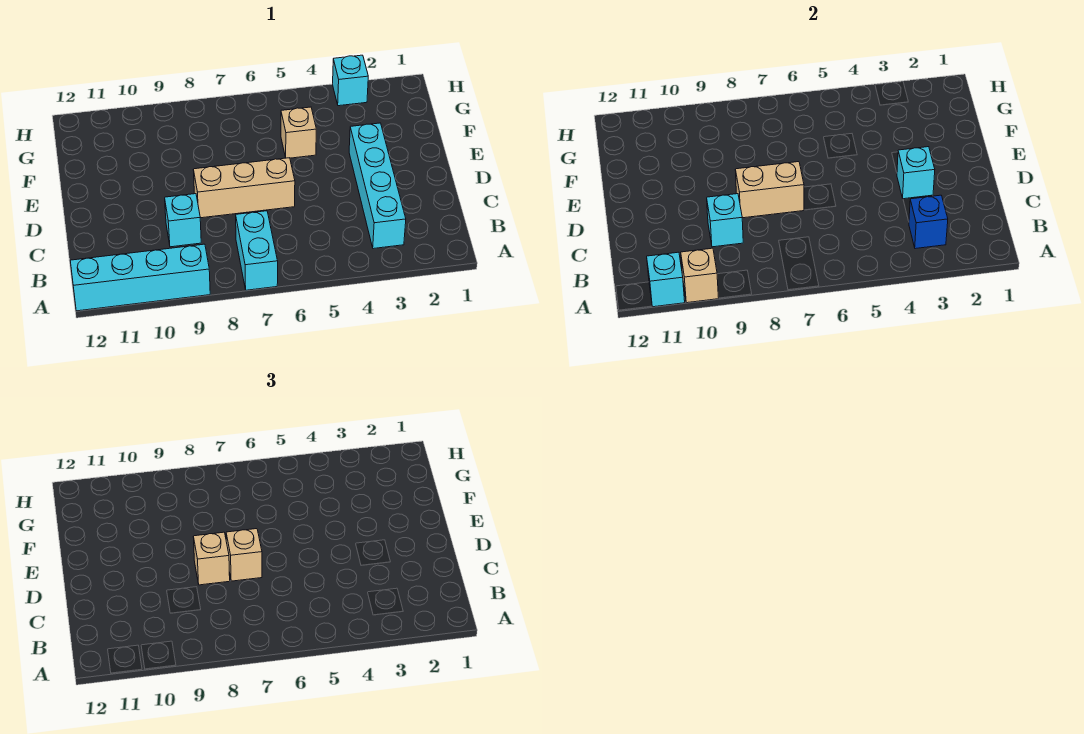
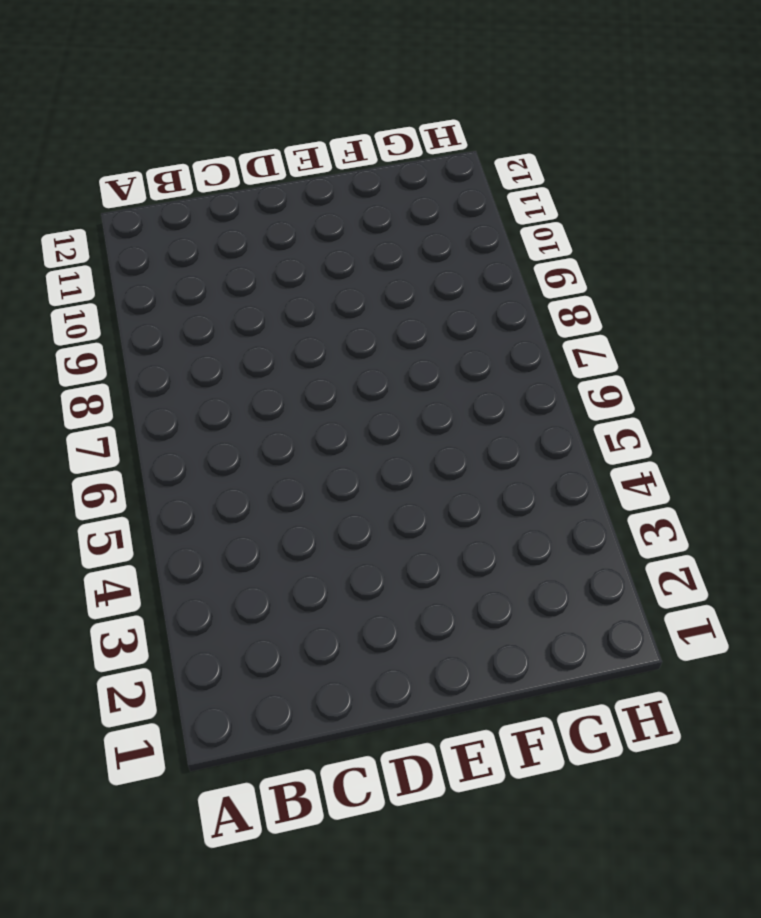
none -> cyan 1x2 brick [236,211,278,290]
none -> cyan 1x4 brick [70,244,210,311]
none -> cyan 1x4 brick [349,123,406,249]

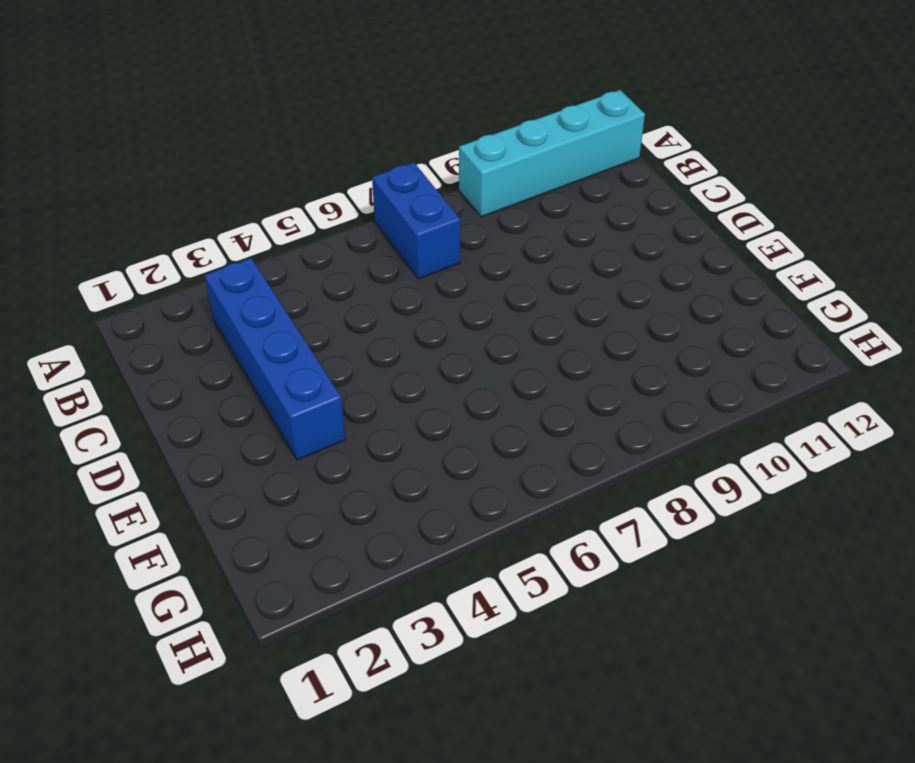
blue 1x2 brick [372,162,460,279] -> cyan 1x2 brick [236,211,278,290]
blue 1x4 brick [205,258,346,460] -> cyan 1x4 brick [349,123,406,249]
none -> cyan 1x1 brick [165,194,201,247]
none -> tan 1x3 brick [193,158,295,218]
none -> tan 1x1 brick [281,107,316,158]

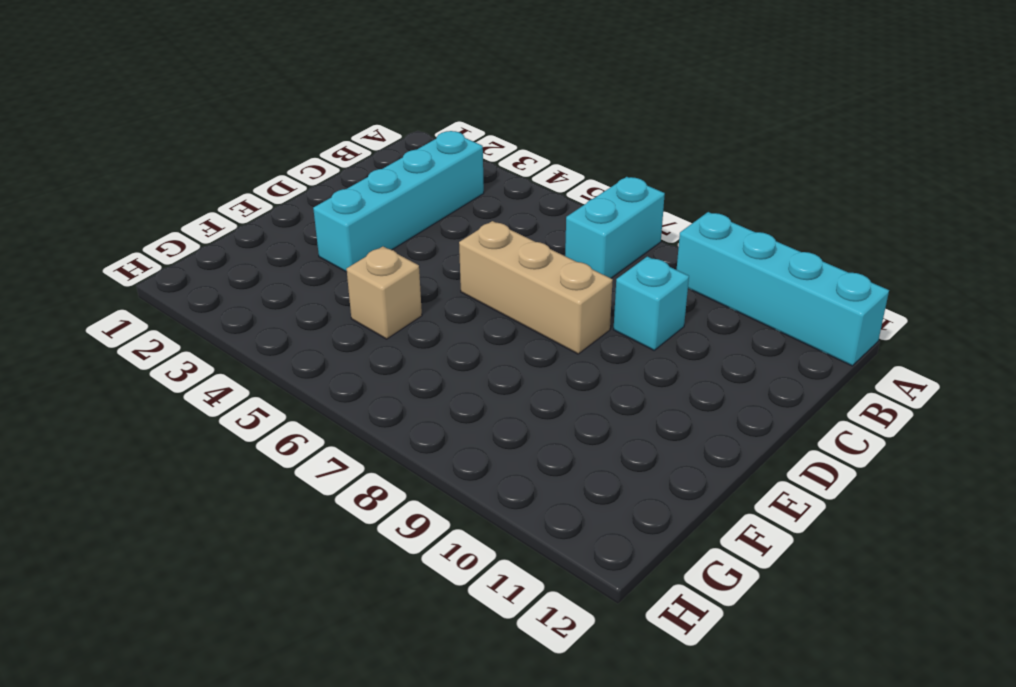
none -> cyan 1x1 brick [333,55,368,106]
none -> tan 1x1 brick [681,248,719,303]
none -> cyan 1x1 brick [647,252,685,307]

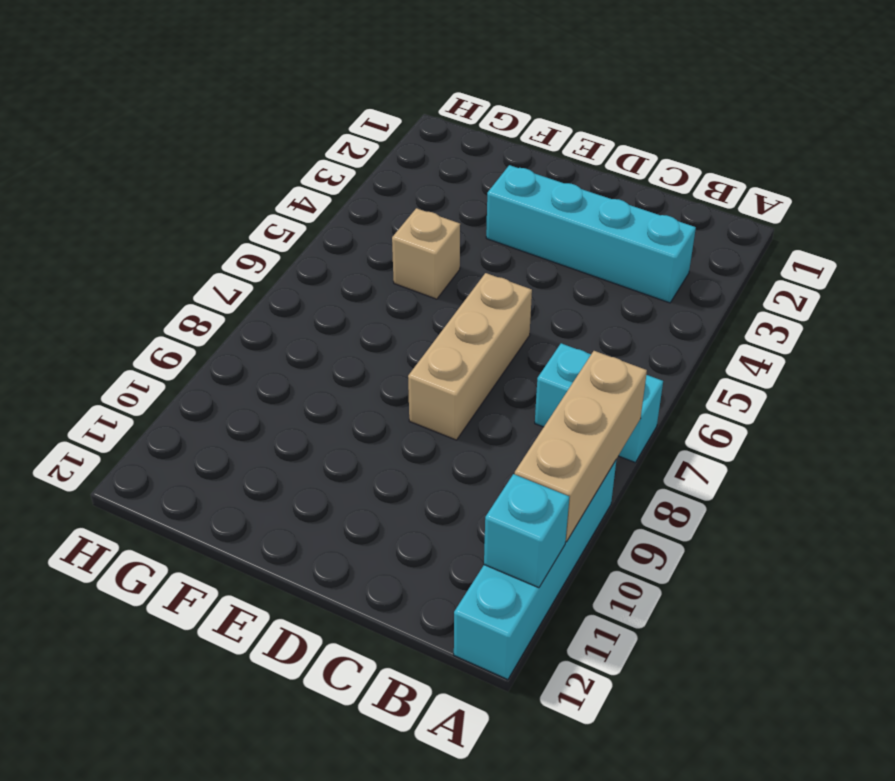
tan 1x3 brick [515,351,647,542] -> tan 1x1 brick [681,248,719,303]
none -> cyan 1x1 brick [165,194,201,247]
none -> cyan 1x1 brick [333,55,368,106]
none -> blue 1x1 brick [909,195,948,249]

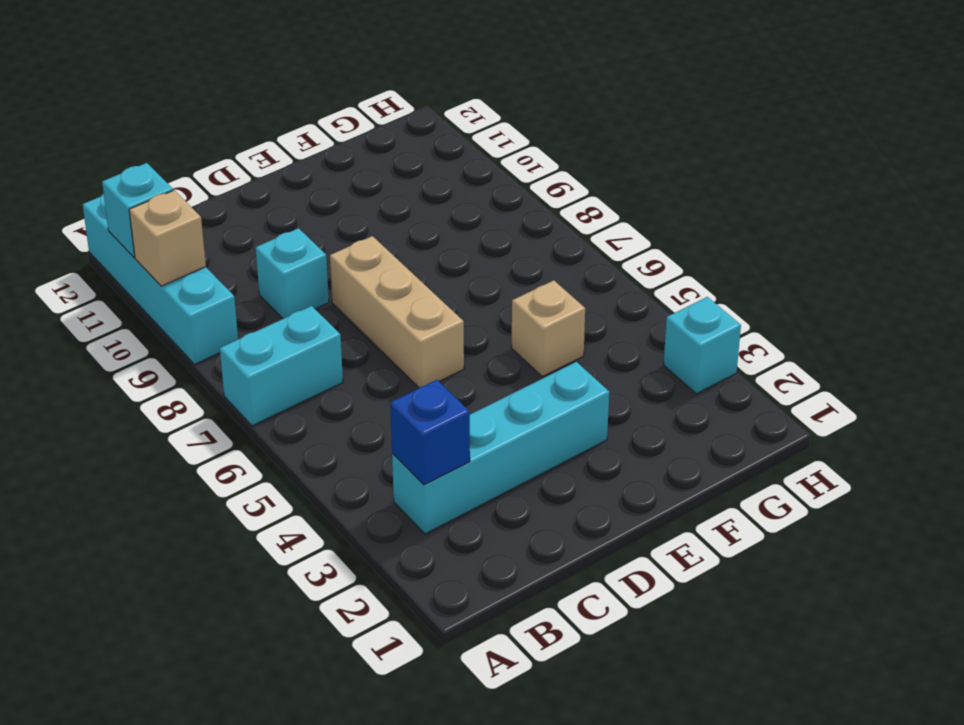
none -> cyan 1x1 brick [707,194,743,247]
none -> cyan 1x1 brick [897,147,935,199]
none -> tan 1x2 brick [735,162,804,218]

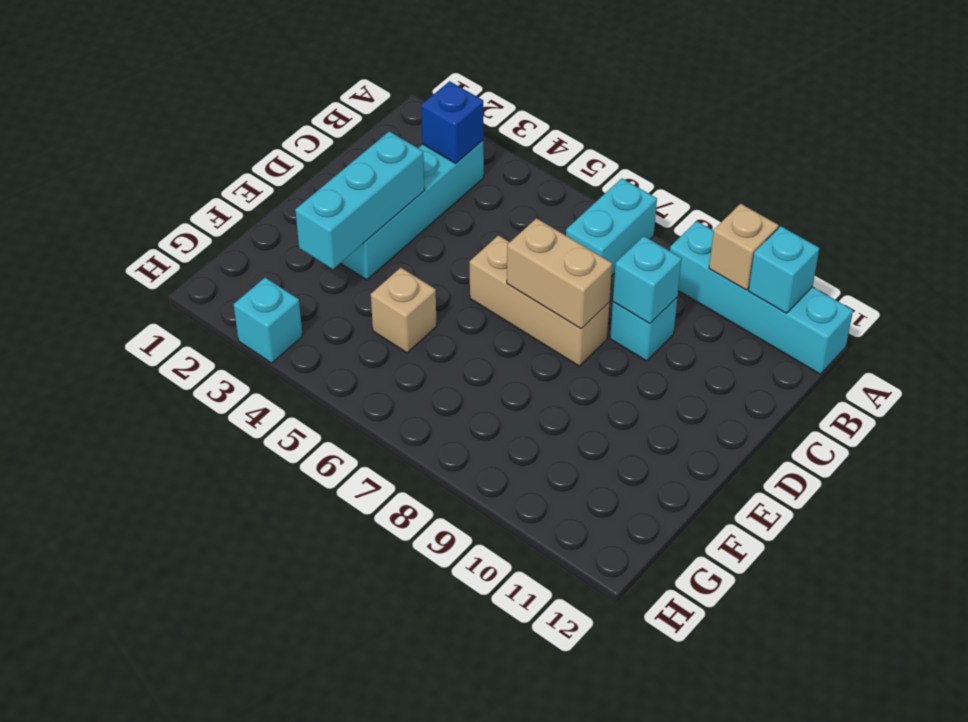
cyan 1x3 brick [295,131,425,269] -> cyan 1x1 brick [897,147,935,199]
none -> tan 1x1 brick [226,529,262,581]
none -> tan 1x1 brick [193,532,230,585]

